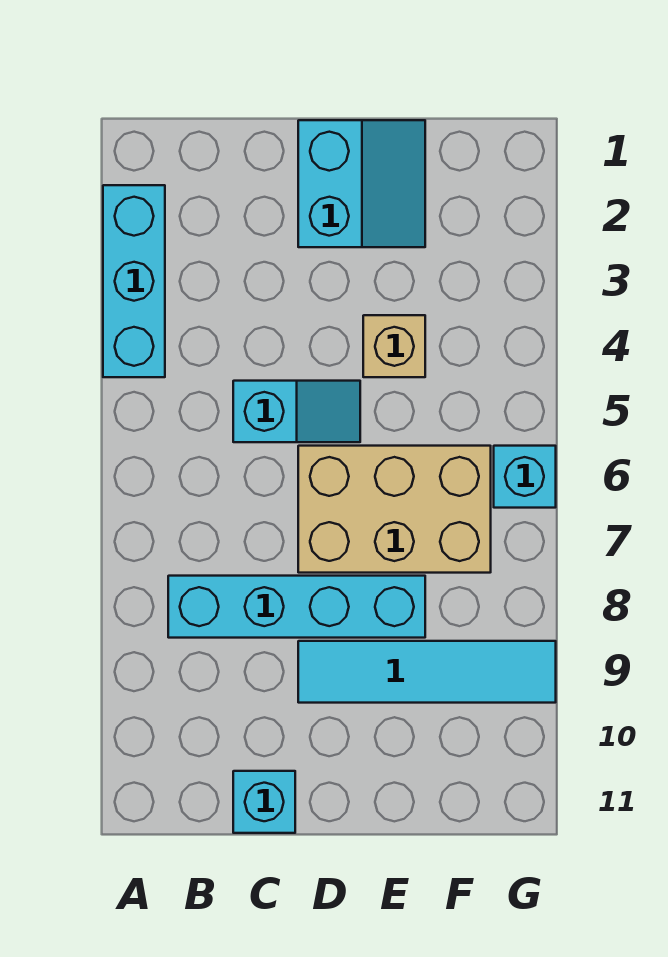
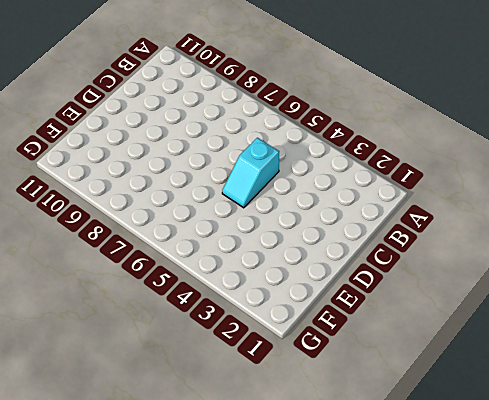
none -> cyan 1x3 brick [103,185,165,377]
none -> cyan 1x4 brick [168,576,425,638]

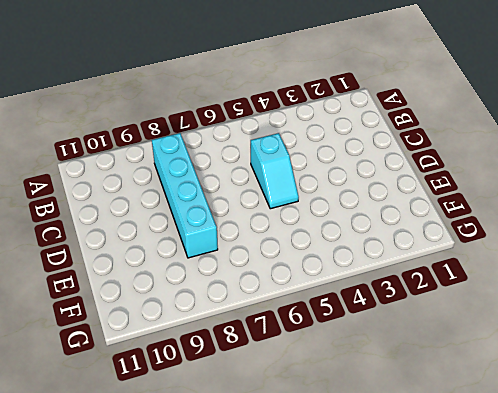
none -> cyan 1x3 brick [103,185,165,377]
none -> cyan 1x1 brick [233,771,295,833]

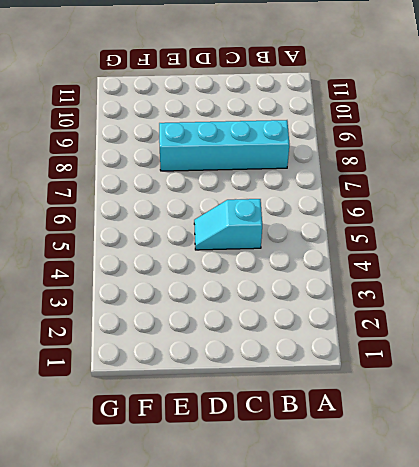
none -> cyan 1x3 brick [103,185,165,377]
none -> cyan 1x1 brick [233,771,295,833]

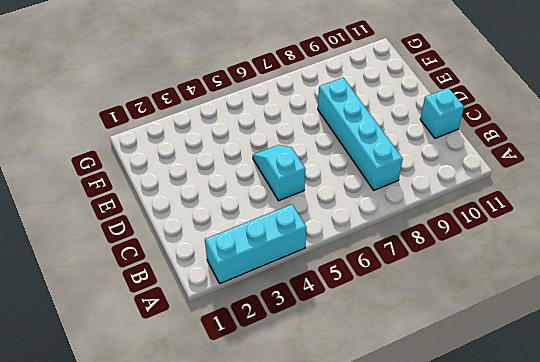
none -> cyan 2x2 slope [298,120,425,247]
none -> tan 2x3 brick [298,446,491,573]

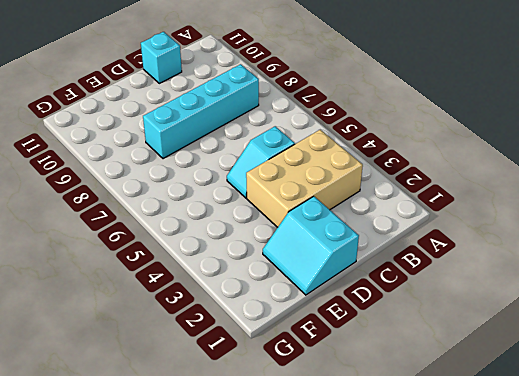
tan 2x3 brick [246,130,363,227] -> tan 2x3 brick moved to [298,446,491,573]
none -> cyan 1x3 brick [103,185,165,377]
none -> cyan 1x4 tile [298,641,556,703]

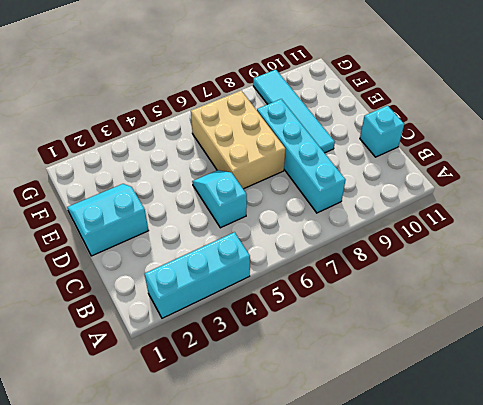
none -> tan 1x1 brick [363,315,425,377]
none -> cyan 1x1 brick [494,446,556,508]

